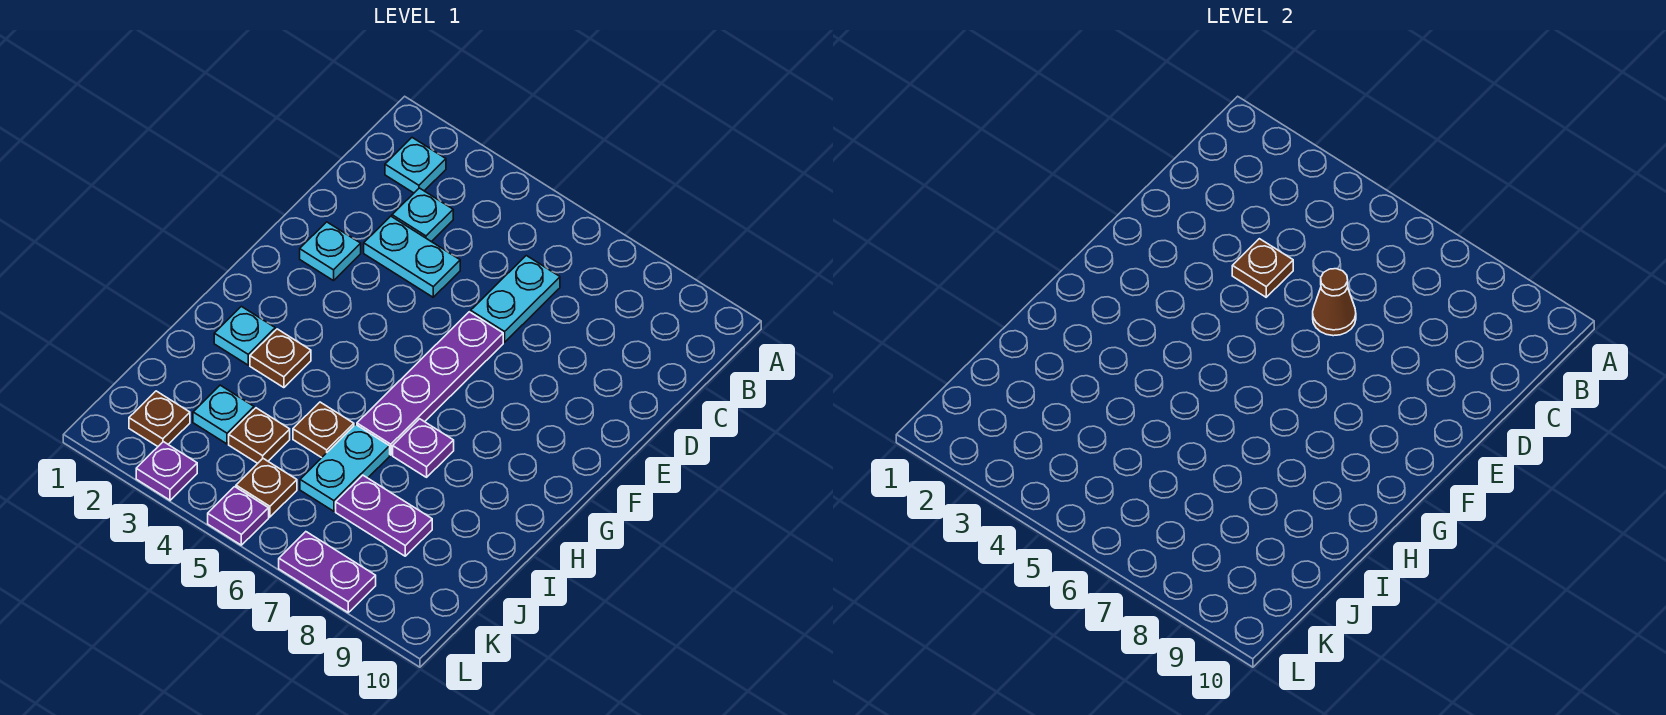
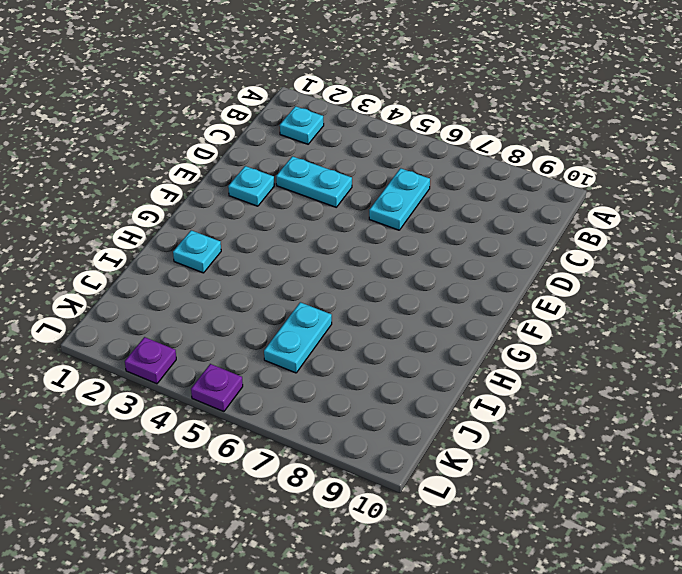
none -> cyan 1x1 plate [392,188,453,242]
none -> purple 1x4 plate [357,312,503,455]
none -> brown 1x1 plate [250,329,311,388]

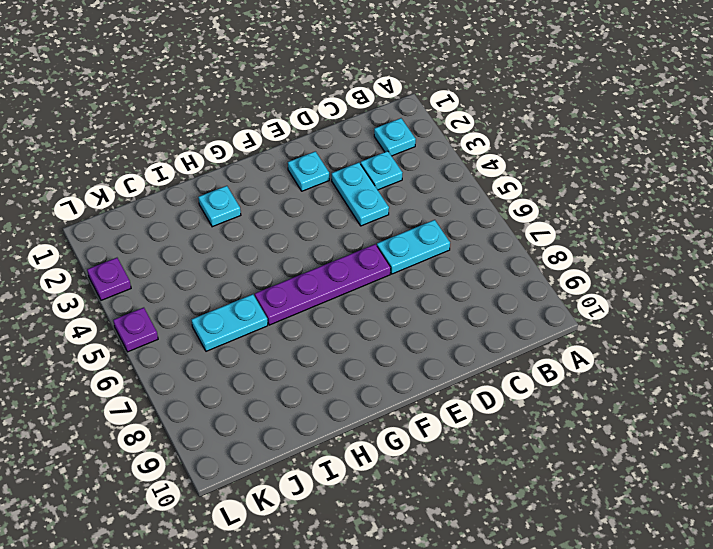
none -> brown 1x1 plate [250,329,311,388]
none -> purple 1x1 plate [393,419,454,477]
none -> brown 1x1 plate [293,402,354,458]

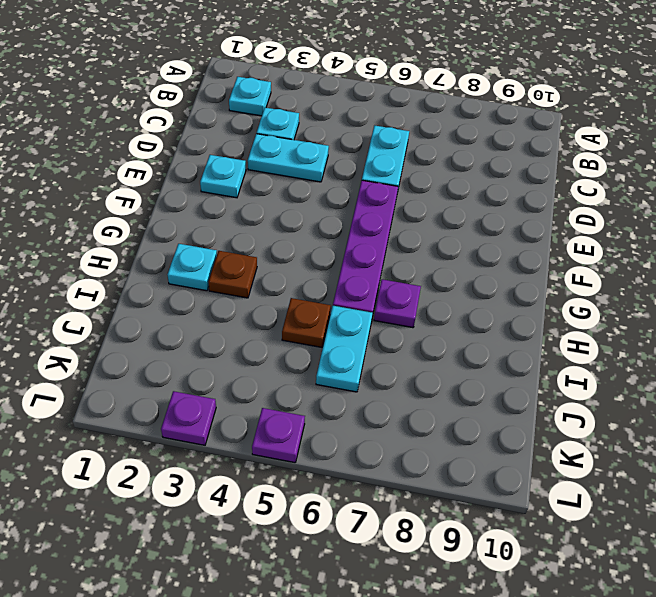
none -> cyan 1x1 plate [193,385,254,444]
none -> brown 1x1 plate [229,408,290,463]
none -> purple 1x2 plate [336,475,432,556]

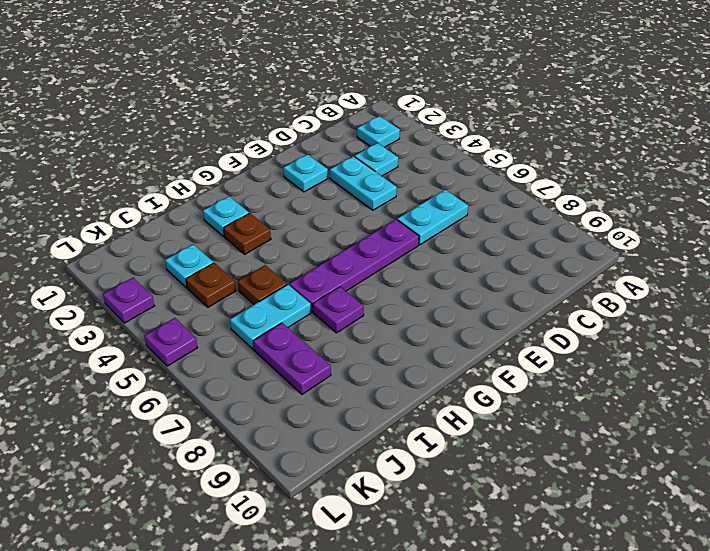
none -> brown 1x1 plate [129,391,190,446]
none -> brown 1x1 plate [236,459,297,517]
none -> purple 1x2 plate [279,532,376,612]

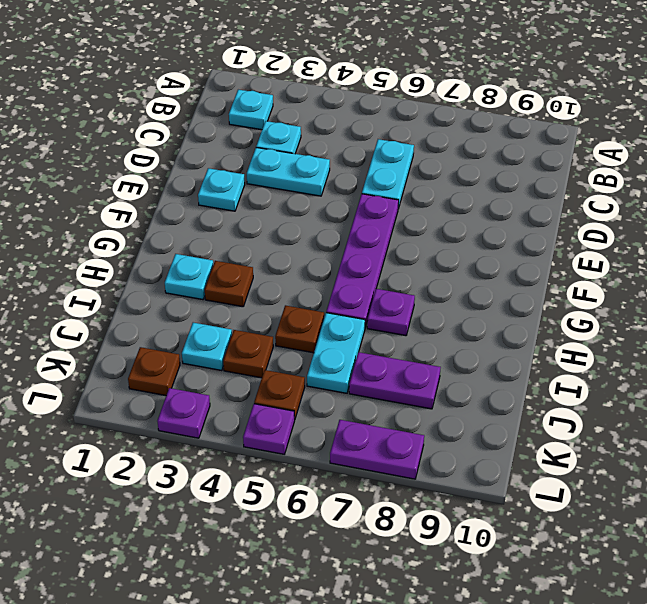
none -> brown 1x1 plate [1232,239,1293,297]
none -> brown 1x1 cone [1313,269,1356,336]

